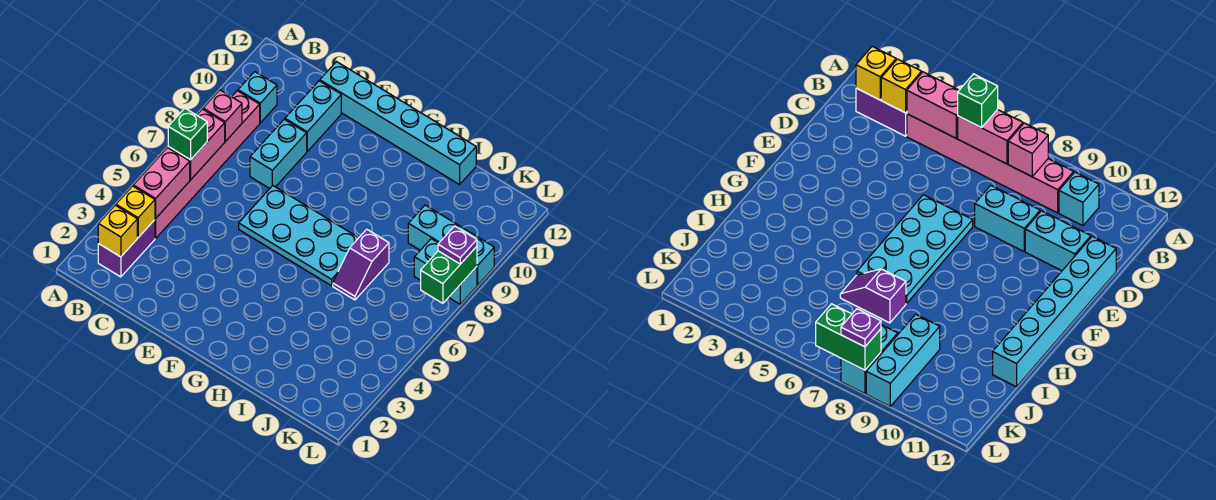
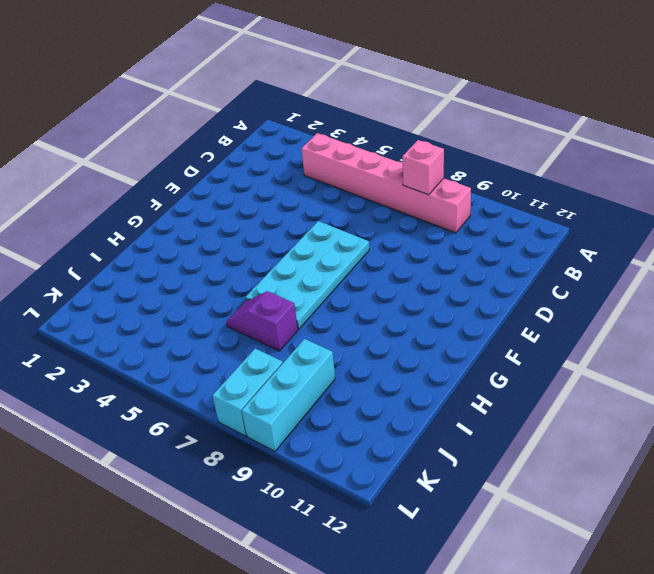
none -> purple 1x2 brick [98,220,155,277]
none -> cyan 1x1 brick [238,72,277,123]
none -> cyan 1x2 brick [250,119,307,188]

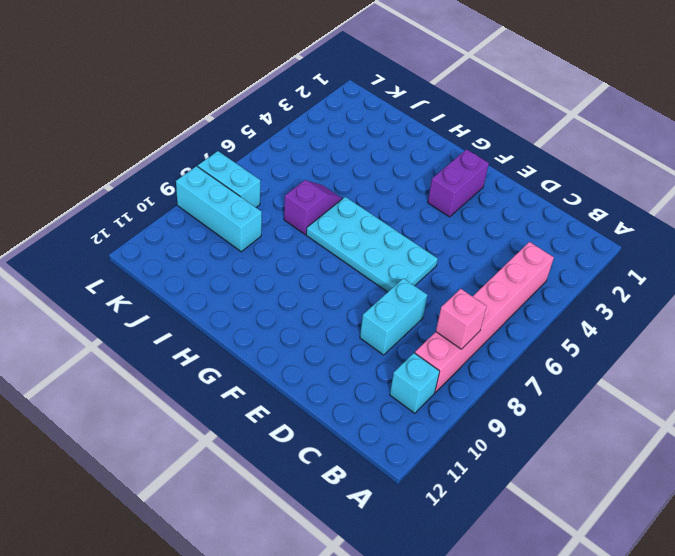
purple 1x2 brick [428,149,489,217] -> purple 1x2 brick moved to [98,220,155,277]
none -> cyan 1x2 brick [285,81,341,151]
none -> cyan 1x6 brick [320,62,476,184]
none -> yellow 1x1 brick [98,205,137,257]

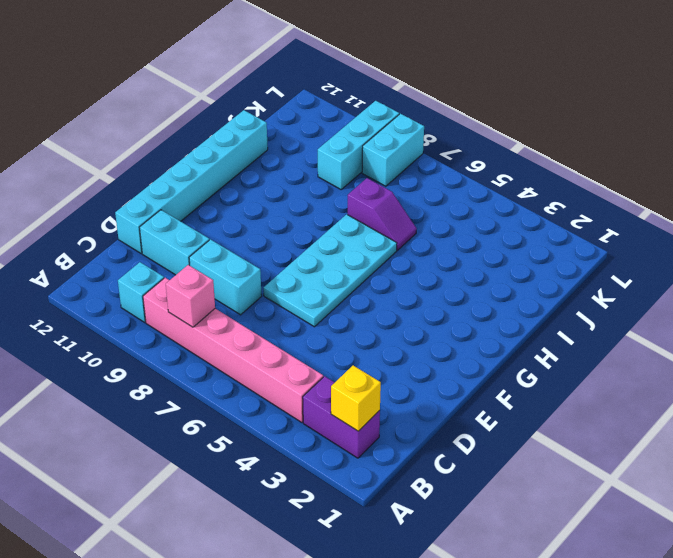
none -> yellow 1x1 brick [116,186,155,237]
none -> pink 1x2 brick [133,148,190,218]
none -> pink 1x2 brick [168,109,225,180]

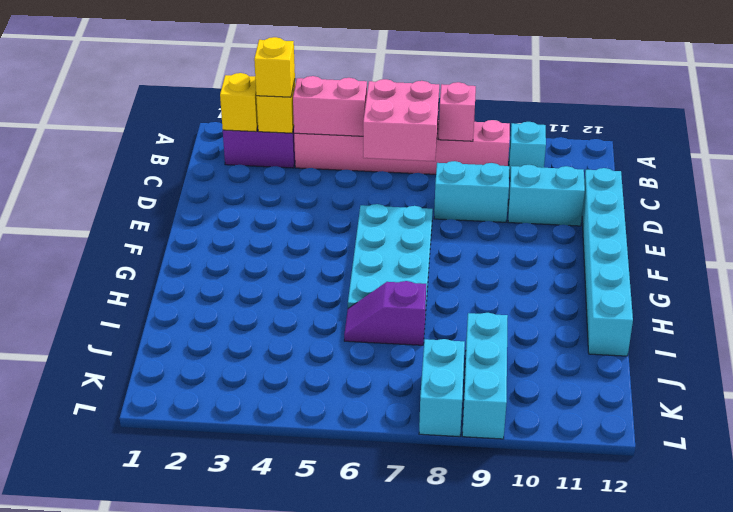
yellow 1x1 brick [254,37,295,97] -> none
pink 2x2 brick [363,79,439,161] -> pink 1x2 brick [168,109,225,180]
none -> green 1x2 brick [421,247,477,303]
none -> green 1x1 brick [168,108,207,160]
none -> purple 1x1 plate [438,226,477,264]

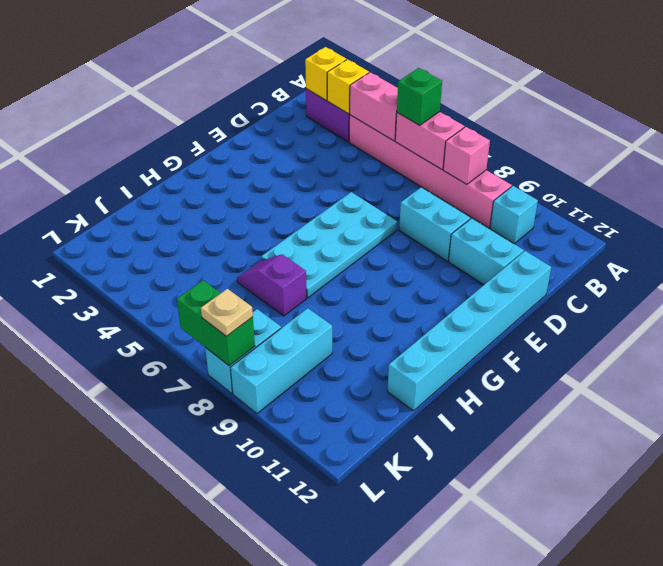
tan 1x1 plate [201,289,253,336] -> purple 1x1 plate [438,226,477,264]

